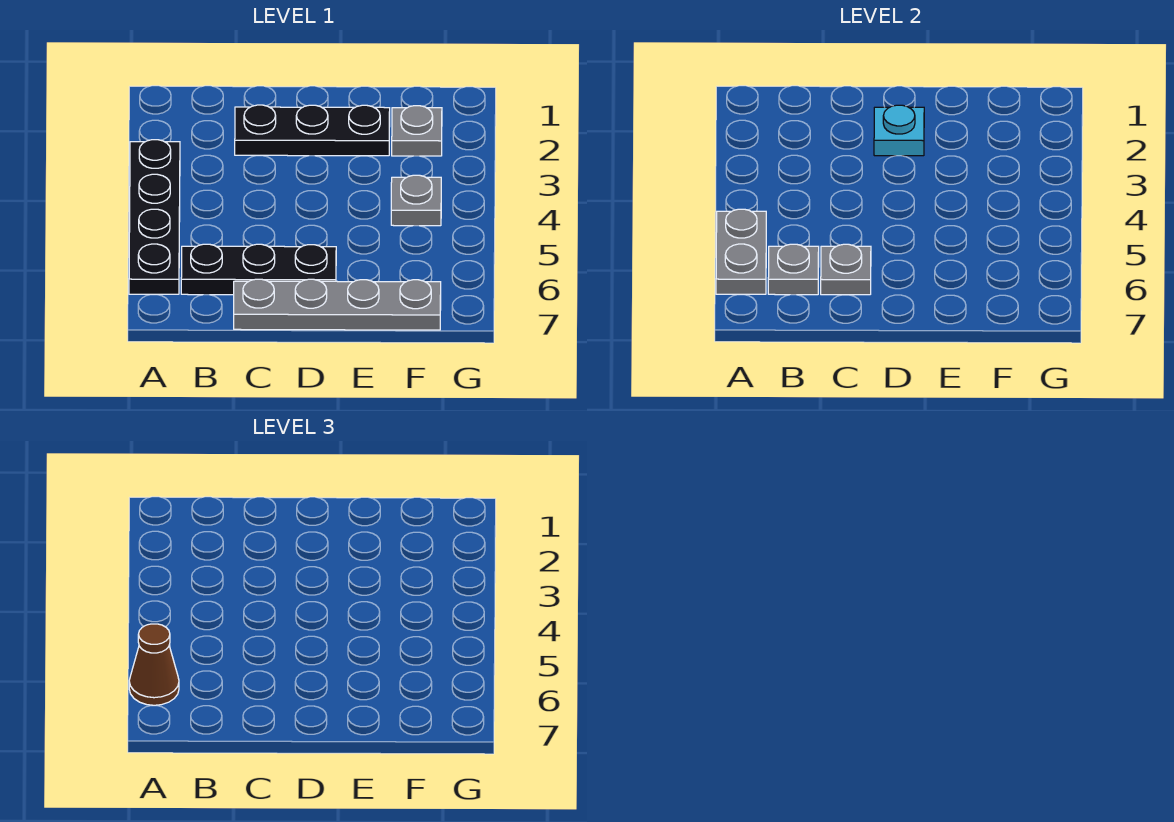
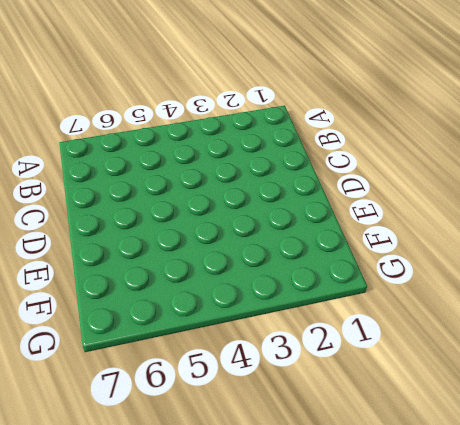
none -> black 1x4 plate [129,140,180,294]
none -> black 1x3 plate [181,244,336,295]

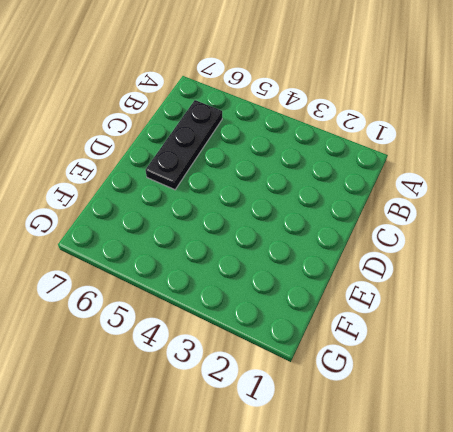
none -> black 1x4 plate [129,140,180,294]
none -> black 1x3 plate [235,105,390,156]

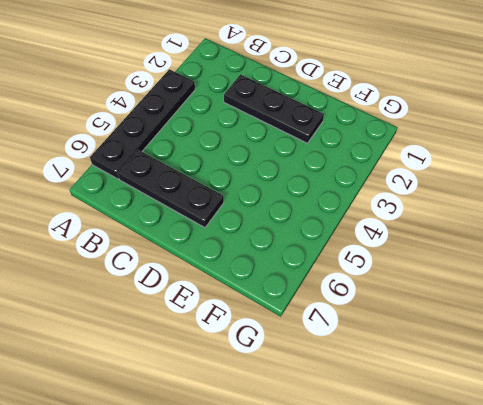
none -> grey 1x4 plate [234,279,441,330]
none -> grey 1x1 plate [392,106,442,156]

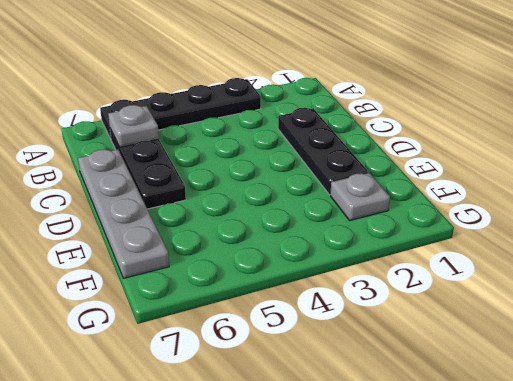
none -> grey 1x1 plate [391,175,441,226]
none -> grey 1x2 plate [716,209,766,294]

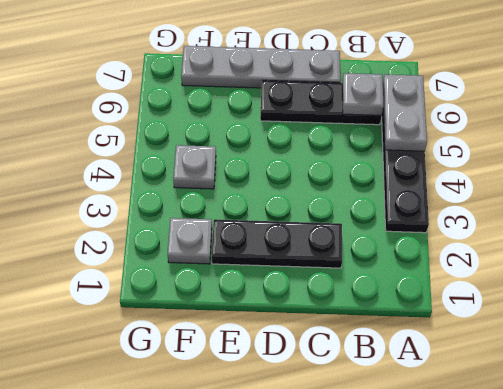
none -> grey 1x1 plate [821,244,871,295]
none -> cyan 1x1 plate [874,105,924,156]

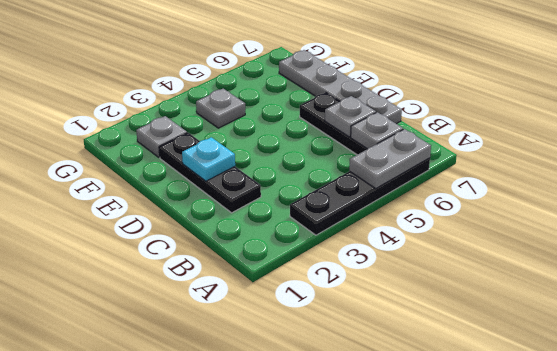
none -> brown 1x1 cone [129,624,179,705]

